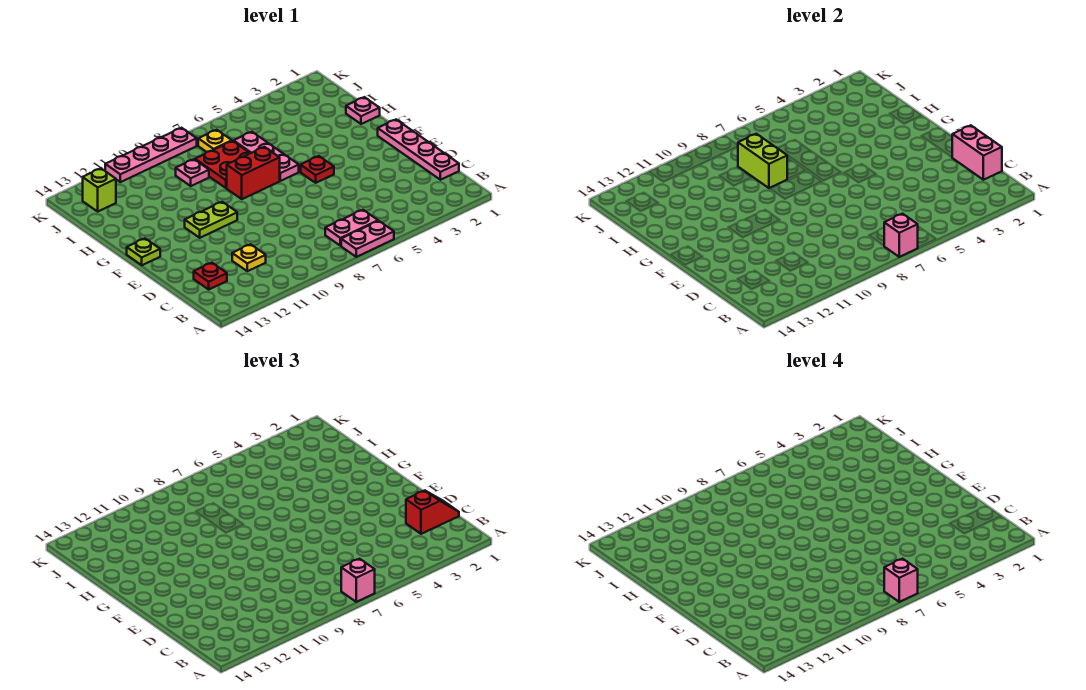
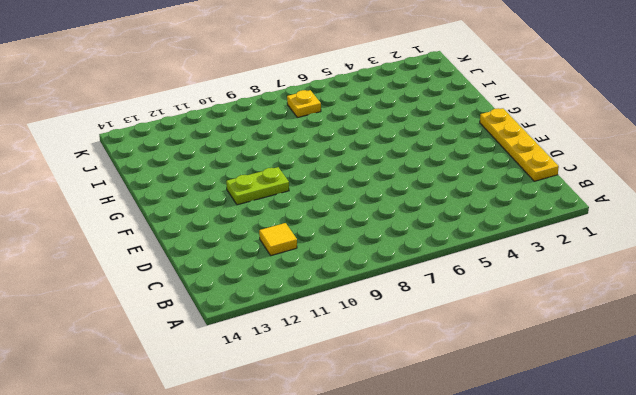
yellow 1x4 plate [480,108,559,181] -> pink 1x4 plate [378,120,459,180]
yellow 1x1 tile [259,223,297,255] -> yellow 1x1 plate [232,244,266,271]
none -> pink 1x2 plate [341,221,394,257]
none -> pink 1x2 plate [325,210,378,246]
none -> red 1x1 plate [194,263,227,289]

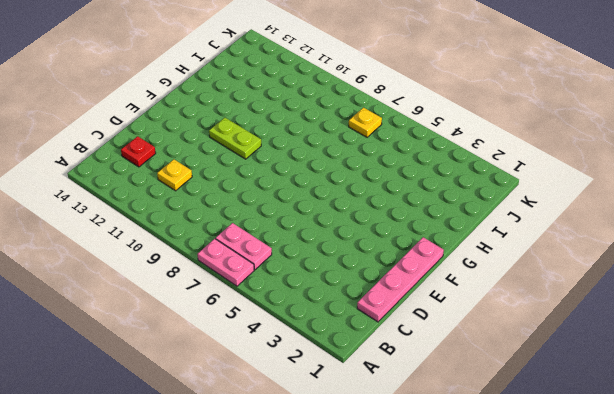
none -> red 1x1 plate [301,156,334,183]
none -> lime 1x1 plate [127,239,160,265]
none -> pink 1x3 plate [234,132,299,181]

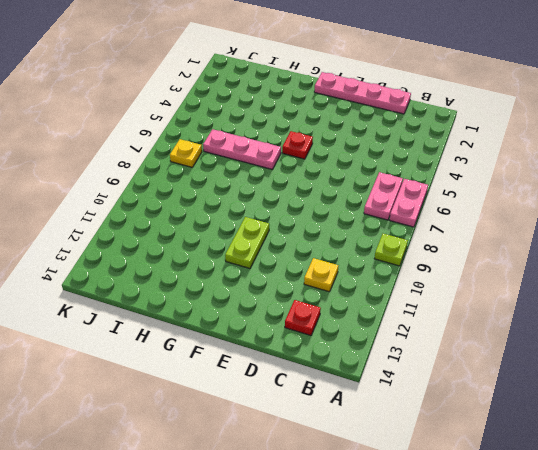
lime 1x1 plate [374,234,408,266] -> lime 1x1 plate moved to [127,239,160,265]
none -> red 1x2 brick [227,147,280,199]
none -> pink 1x1 plate [346,97,380,124]
none -> red 2x2 plate [195,141,250,188]

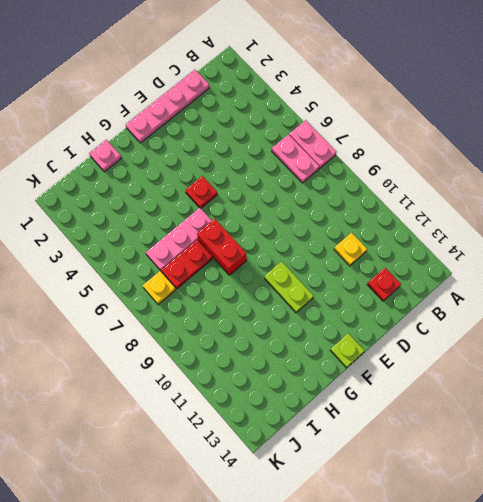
red 1x2 plate [161,240,213,289] -> red 2x2 plate [195,141,250,188]
none -> pink 1x1 plate [176,159,209,186]
none -> lime 1x1 brick [83,168,116,211]
none -> pink 1x4 plate [105,128,197,182]

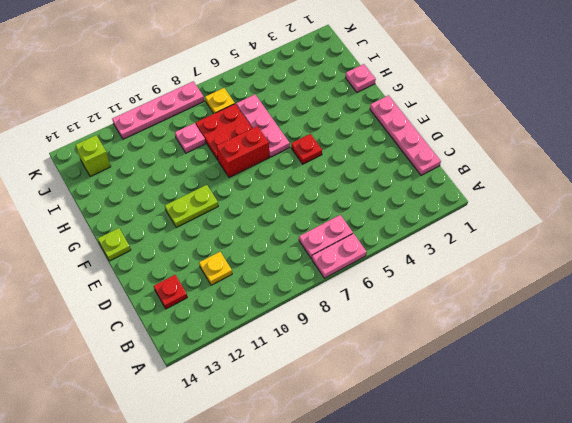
none -> pink 1x1 brick [884,214,918,257]
none -> pink 1x2 brick [952,125,1002,180]
none -> lime 1x2 brick [738,134,787,188]

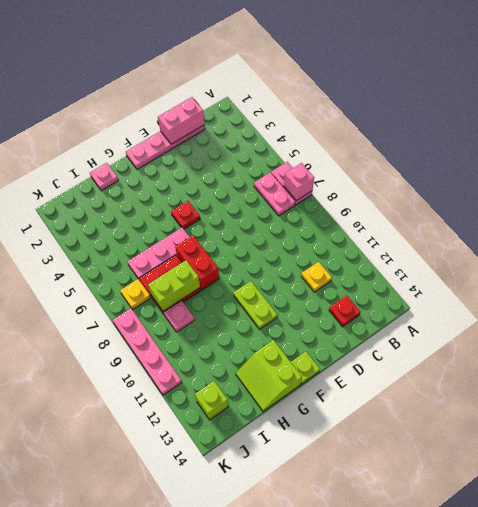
lime 2x2 slope [236,340,302,411] -> none
none -> pink 1x1 brick [341,559,375,602]
none -> red 1x2 slope [406,491,459,534]
none -> pink 1x1 brick [884,559,918,602]

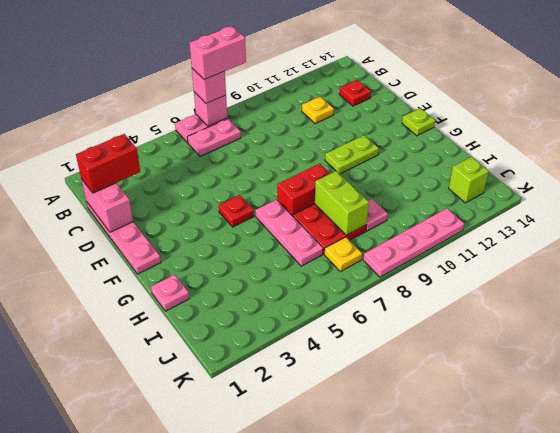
pink 1x2 brick [189,26,246,80] -> pink 1x1 brick [884,559,918,602]
red 1x2 brick [76,134,140,193] -> red 1x2 slope [406,491,459,534]

